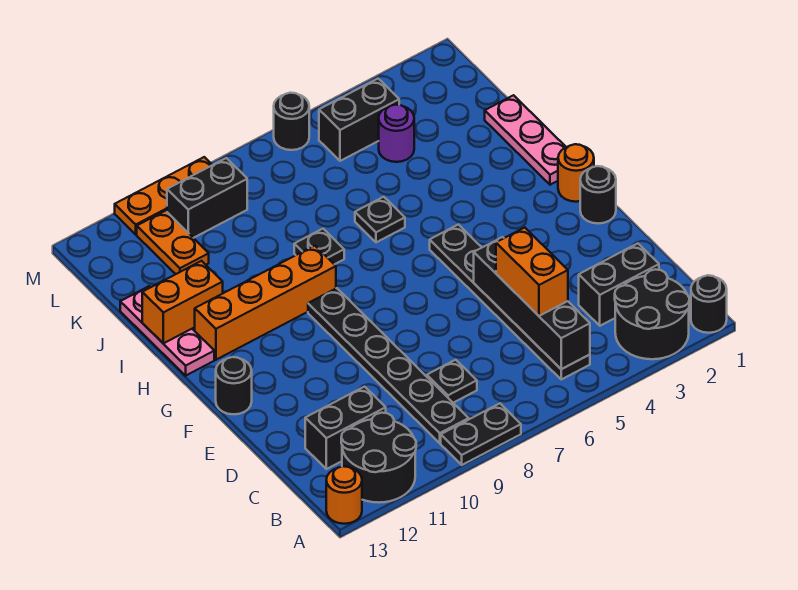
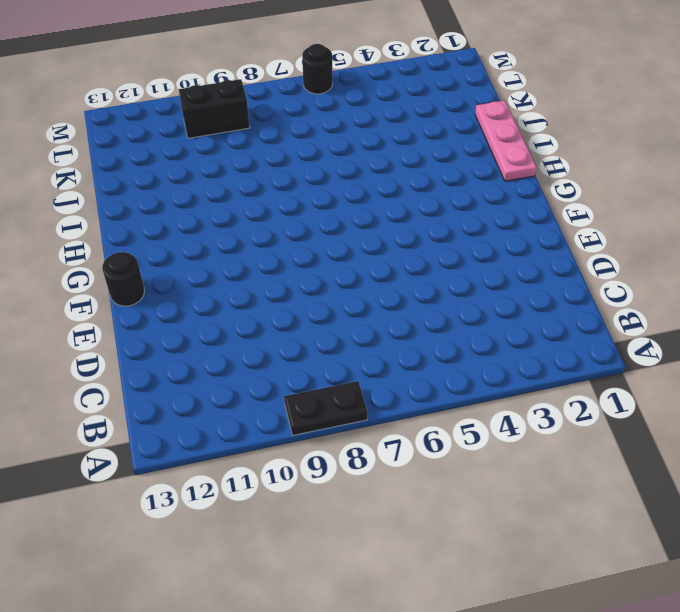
none -> black 1x1 round brick [691,275,727,333]
none -> black 2x2 round brick [615,269,690,359]
none -> black 2x2 round brick [341,413,416,503]

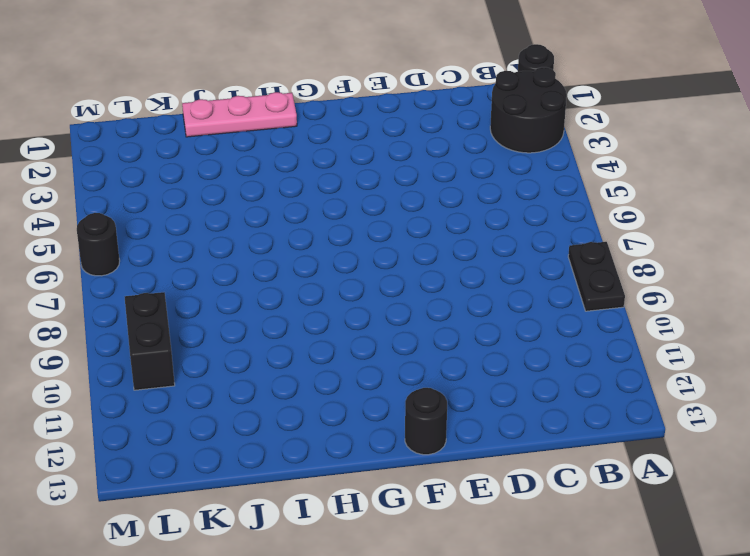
none -> black 2x2 round brick [341,413,416,503]
none -> orange 1x1 round brick [326,466,362,524]
none -> black 1x6 plate [430,225,590,379]

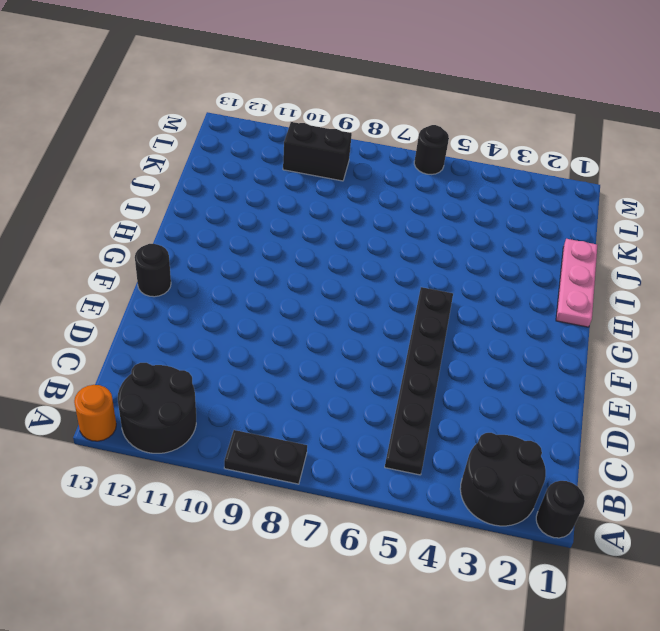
none -> black 1x6 plate [308,288,469,443]
none -> black 1x2 brick [579,243,659,326]
none -> black 1x1 plate [427,360,477,403]

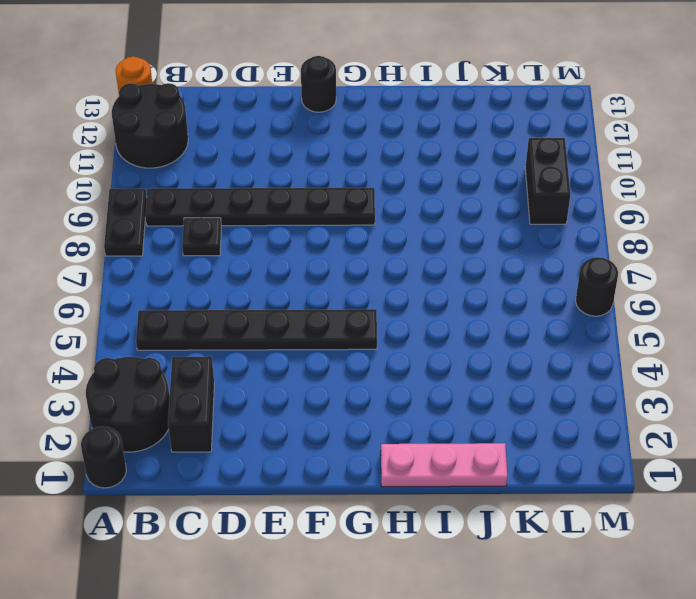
none -> black 1x2 brick [305,387,386,469]
none -> black 1x1 round brick [580,166,616,224]
none -> orange 1x1 round brick [558,144,594,202]

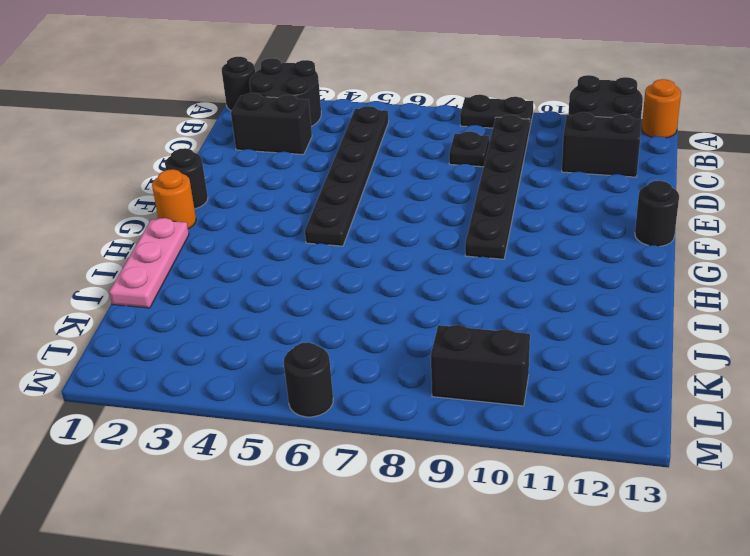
none -> orange 1x4 brick [194,245,336,360]
none -> pink 1x3 plate [120,286,214,376]
none -> black 1x1 plate [355,197,405,242]

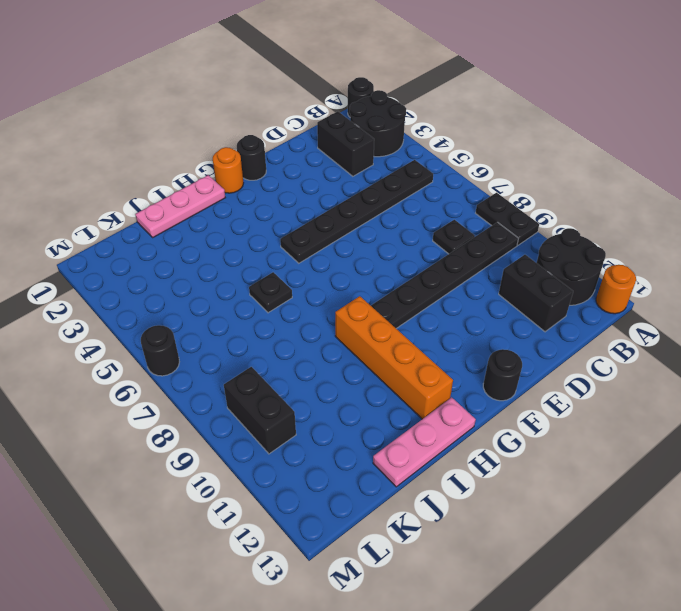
none -> black 1x1 plate [294,229,344,264]
none -> purple 1x1 round brick [379,105,414,162]
none -> orange 1x2 plate [137,211,209,274]

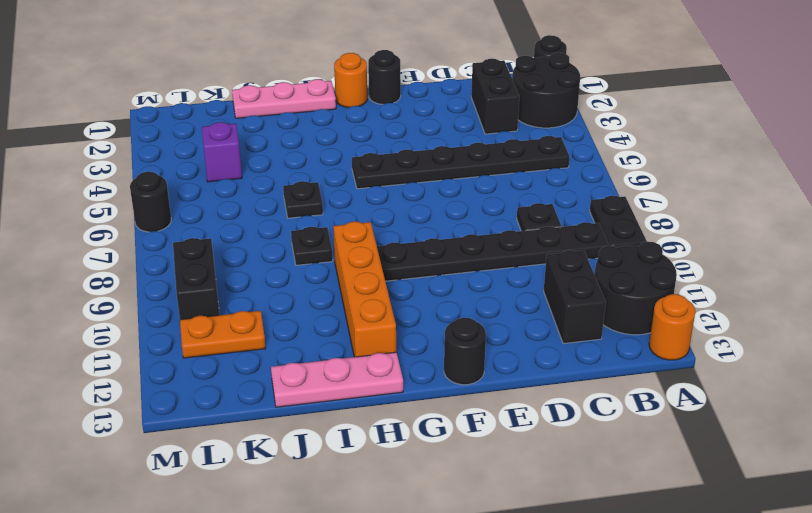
purple 1x1 brick [202,122,242,182] -> purple 1x1 round brick [379,105,414,162]
none -> black 1x2 brick [319,79,399,161]
none -> orange 1x3 plate [115,157,212,234]
none -> black 1x4 brick [474,237,590,369]

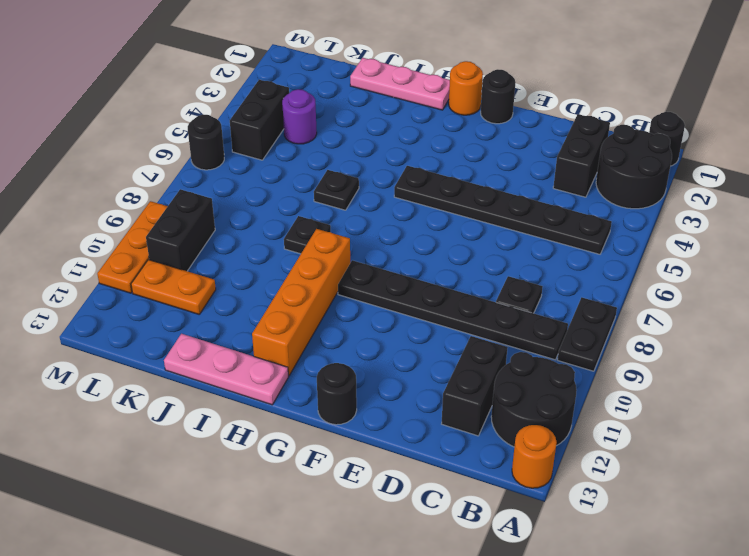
none -> black 1x4 brick [474,237,590,369]
none -> orange 1x2 brick [142,261,223,343]
none -> orange 1x2 brick [496,228,568,316]

